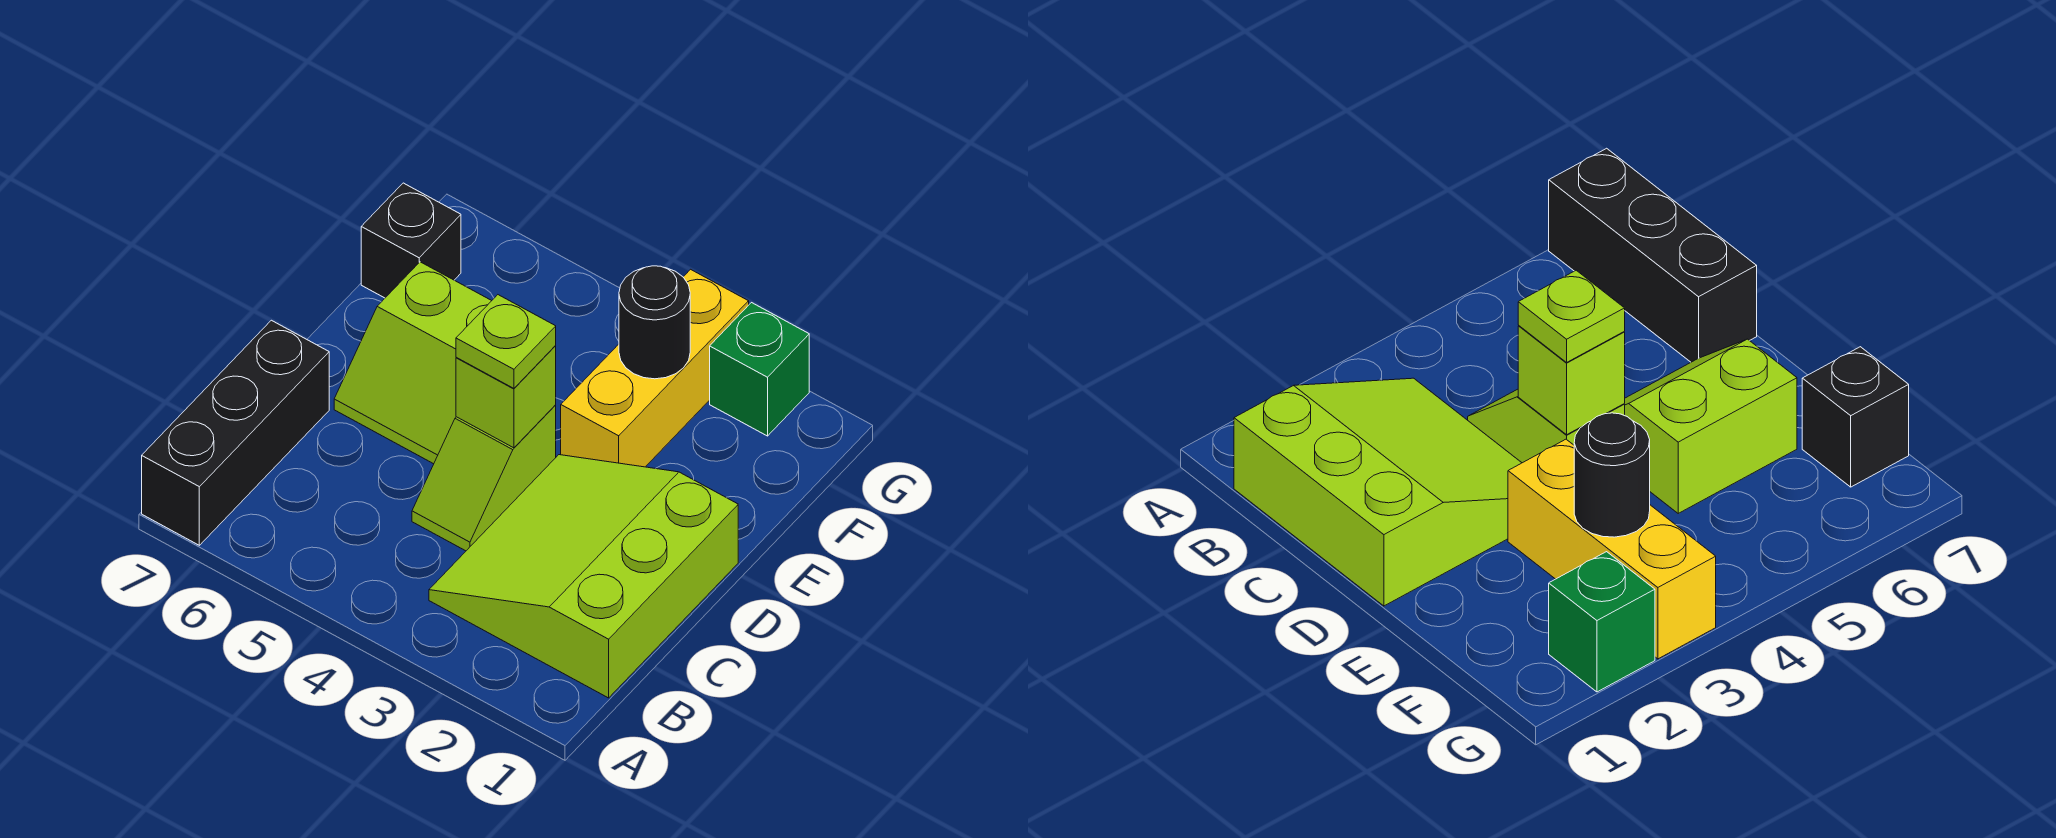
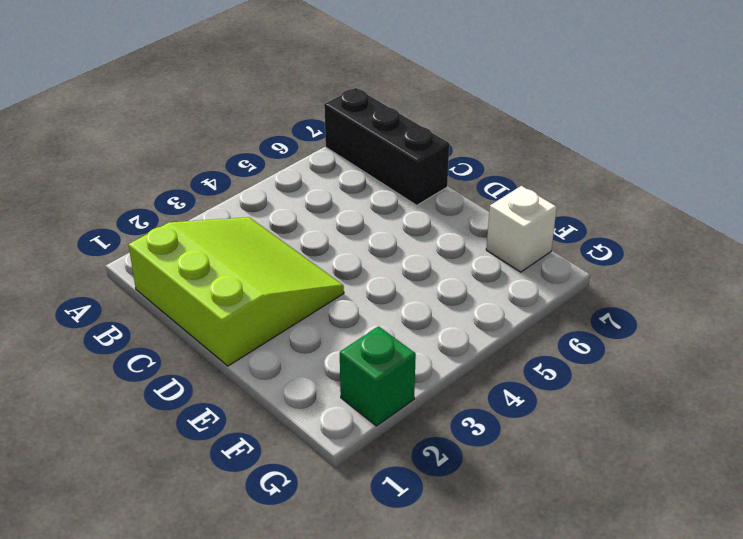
white 1x1 brick [486,186,557,272] -> black 1x1 brick [361,183,461,298]
none -> lime 1x2 slope [412,405,556,551]
none -> lime 2x2 slope [334,262,491,464]

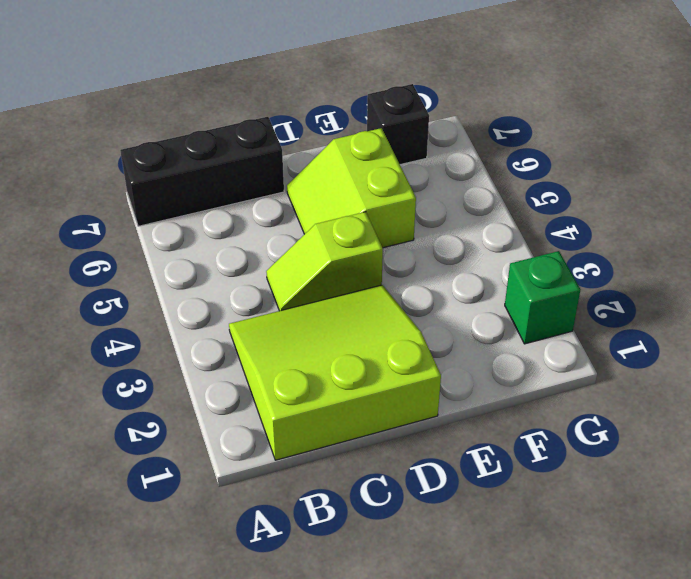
none -> yellow 1x3 brick [561,269,749,467]
none -> lime 1x1 brick [456,346,556,448]

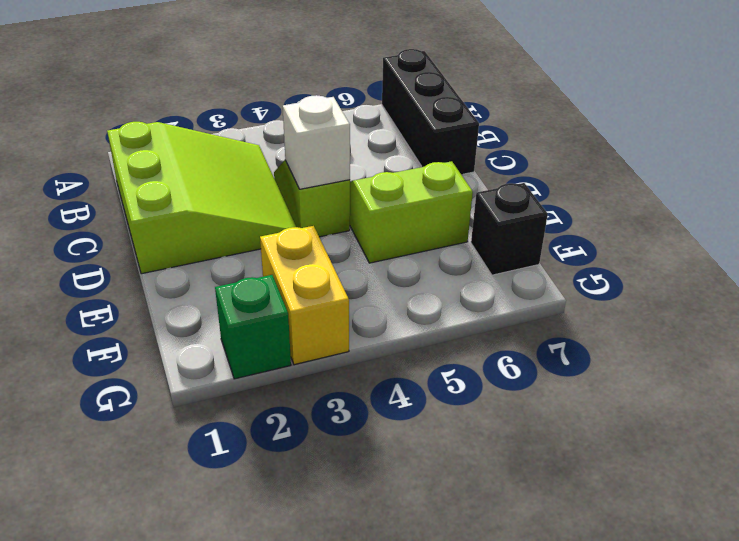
white 1x1 brick [283,95,350,189] -> lime 1x1 brick [456,346,556,448]
yellow 1x2 brick [260,226,349,365] -> yellow 1x3 brick [561,269,749,467]
none -> black 1x1 round brick [619,266,690,379]
none -> lime 1x1 plate [456,295,556,388]

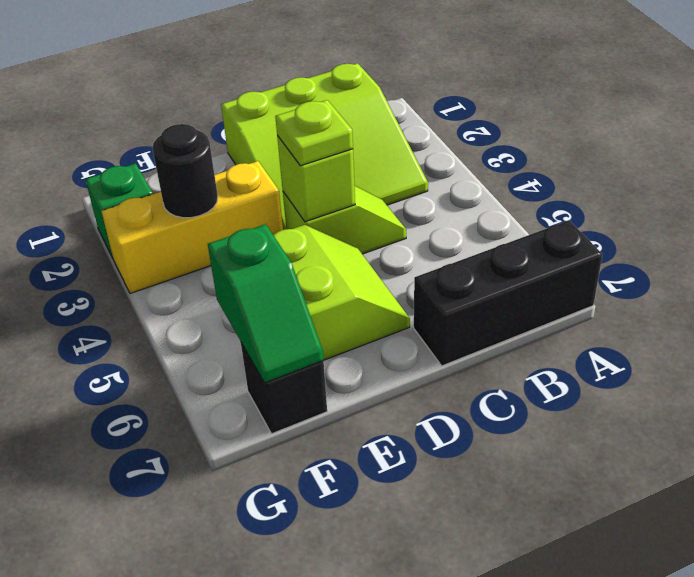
green 1x2 slope [208,224,324,383] -> none

